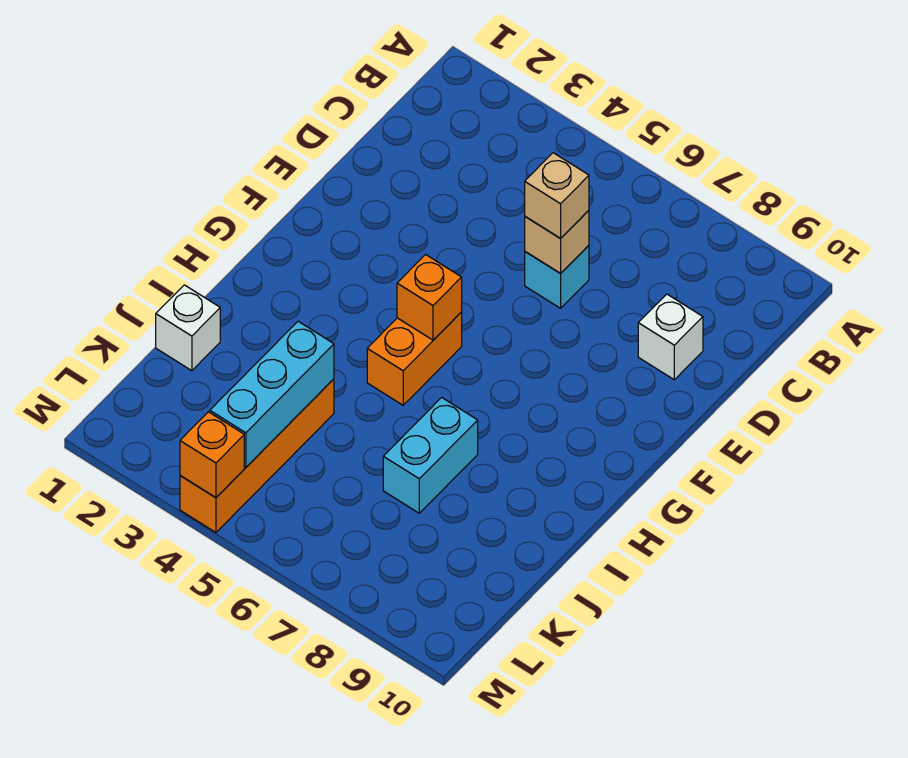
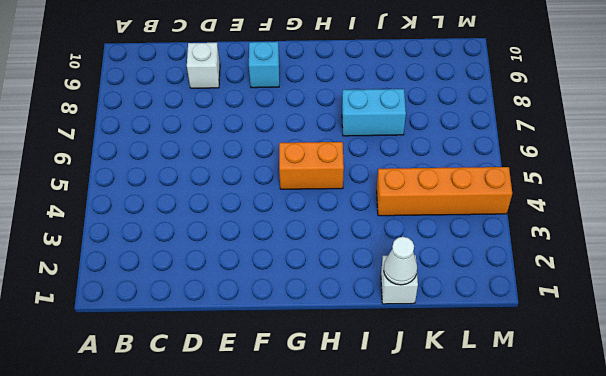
cyan 1x1 brick [249,42,279,88] -> cyan 1x1 brick moved to [525,245,589,308]
white 1x1 cone [384,237,417,285] -> none
none -> tan 1x1 brick [525,210,589,273]
none -> orange 1x1 brick [397,255,462,340]

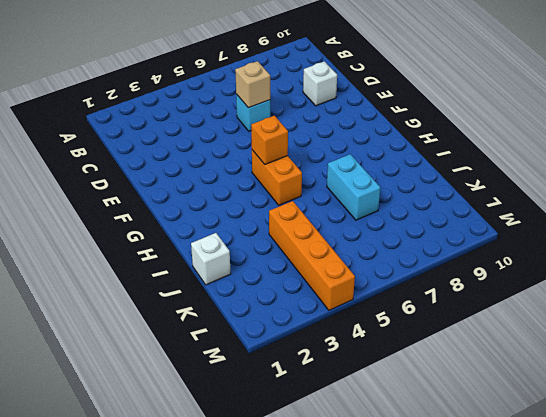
none -> cyan 1x3 brick [210,321,334,467]
none -> orange 1x1 brick [180,412,244,498]

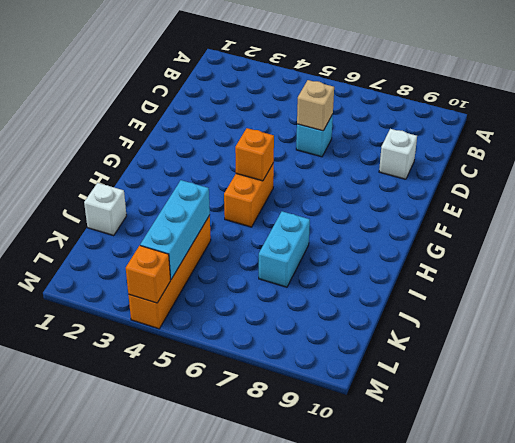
none -> tan 1x1 brick [525,153,589,238]

